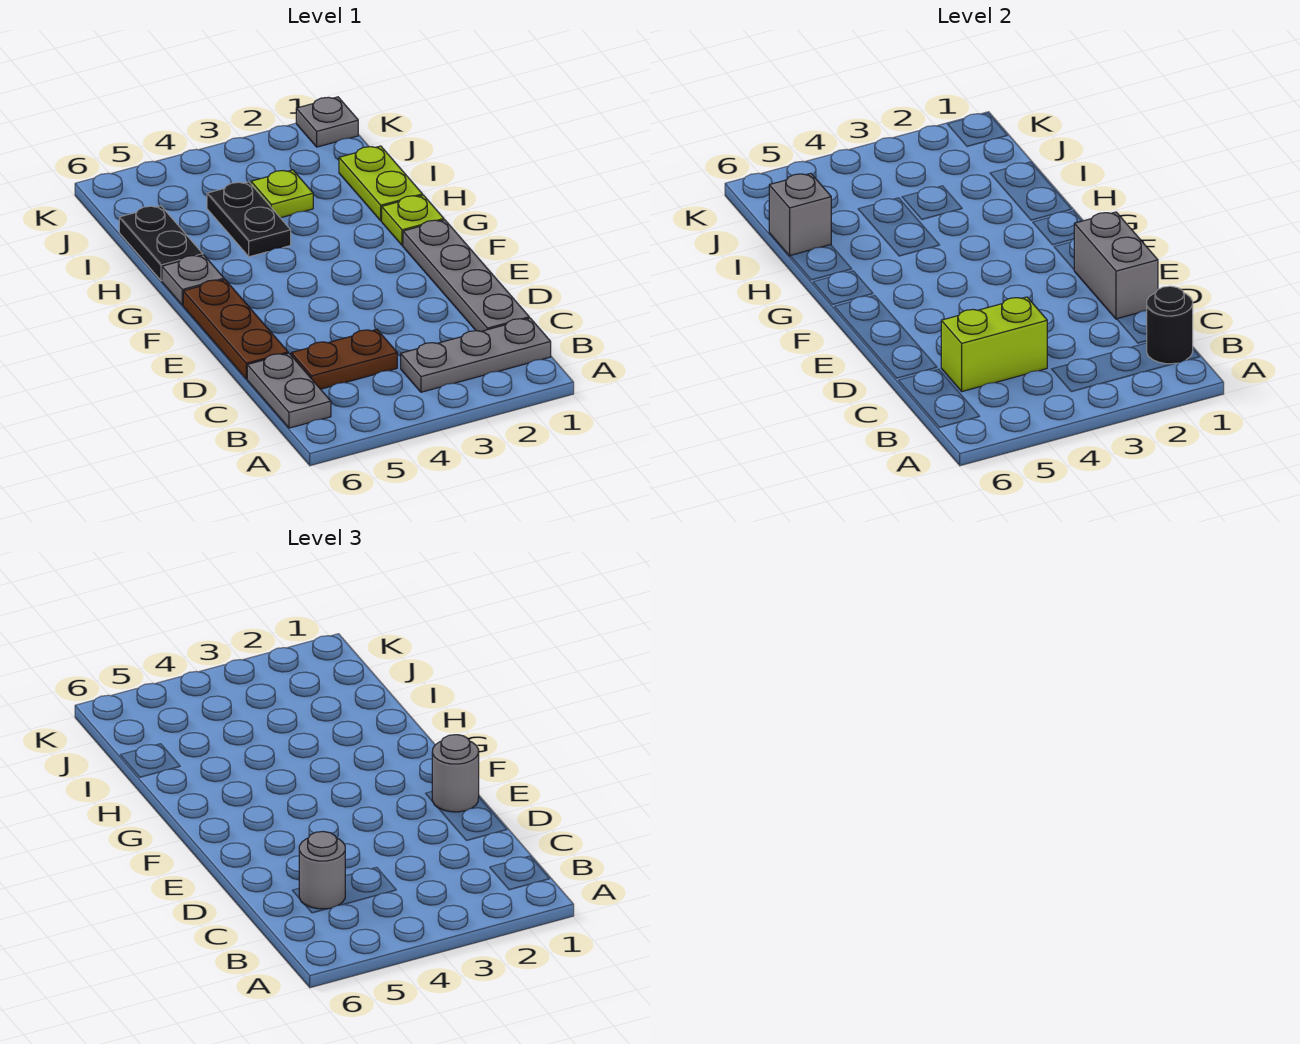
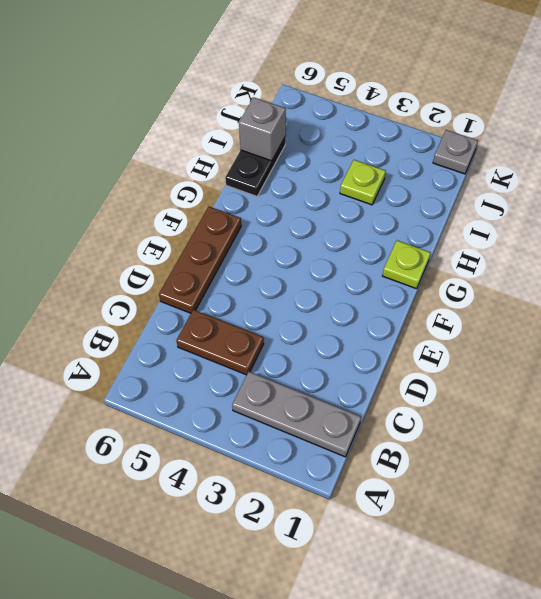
none -> grey 1x2 plate [247,353,331,428]
none -> grey 1x4 plate [403,220,529,331]
none -> grey 1x1 plate [162,255,224,305]

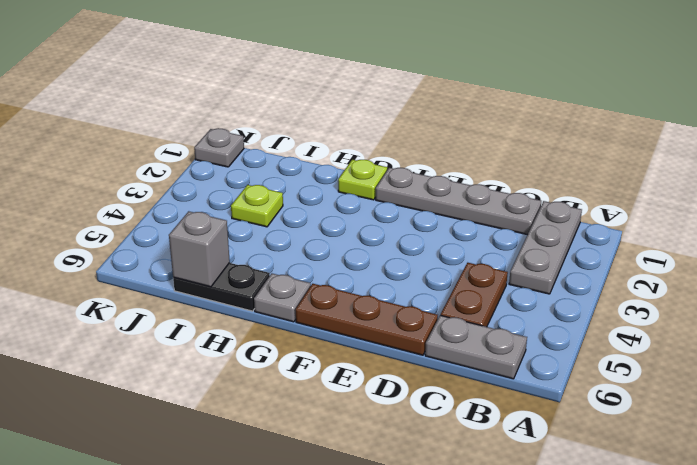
none -> lime 1x2 plate [339,146,423,221]
none -> black 1x2 plate [207,182,291,257]
none -> black 1x1 round brick [1147,286,1193,364]

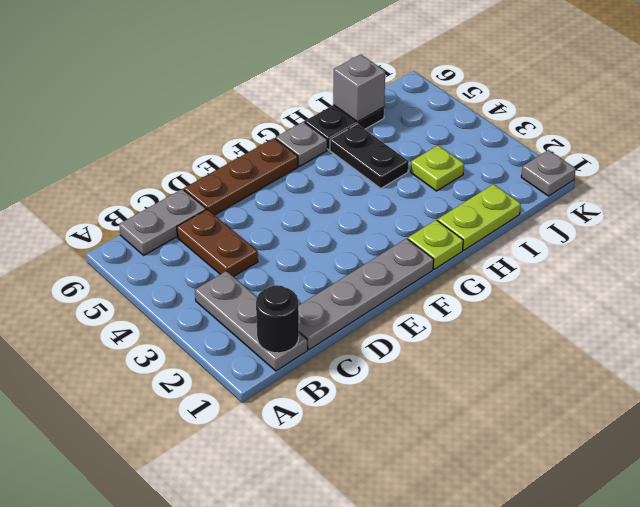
black 1x2 plate [330,124,409,188] -> black 1x2 plate turned to [207,182,291,257]
none -> lime 1x2 brick [941,297,1047,391]
none -> grey 1x2 brick [1074,212,1158,319]
none -> grey 1x1 round brick [299,831,345,909]

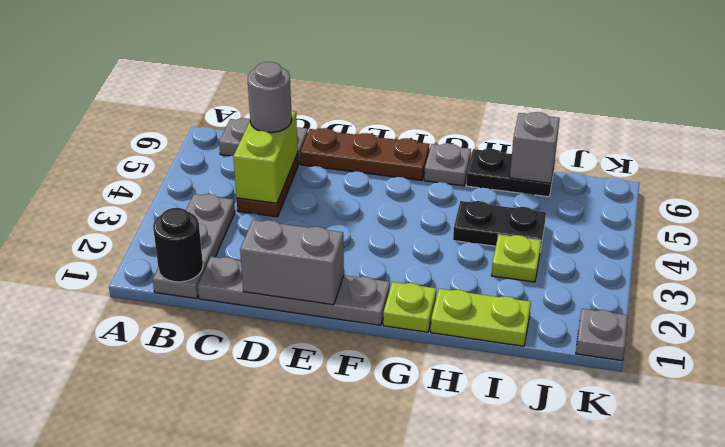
none -> grey 1x1 round brick [432,735,479,812]

